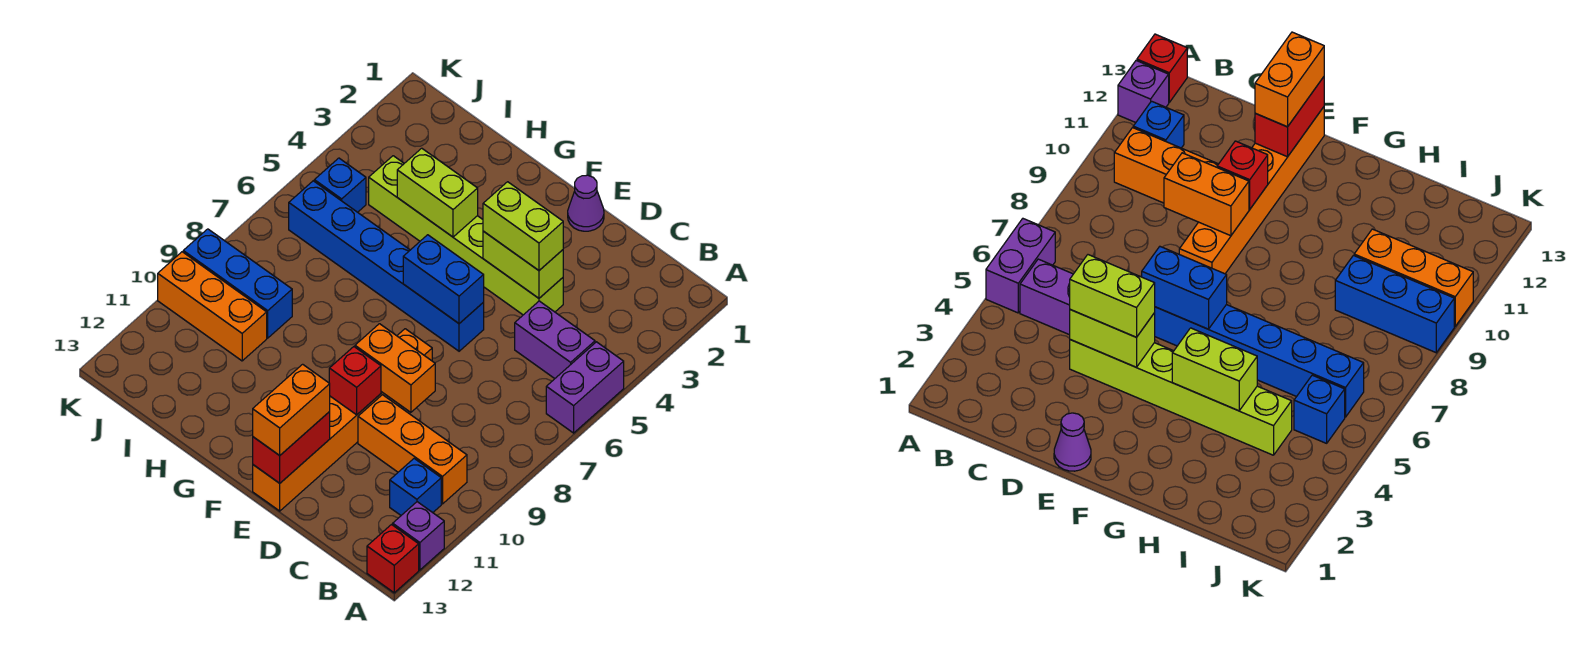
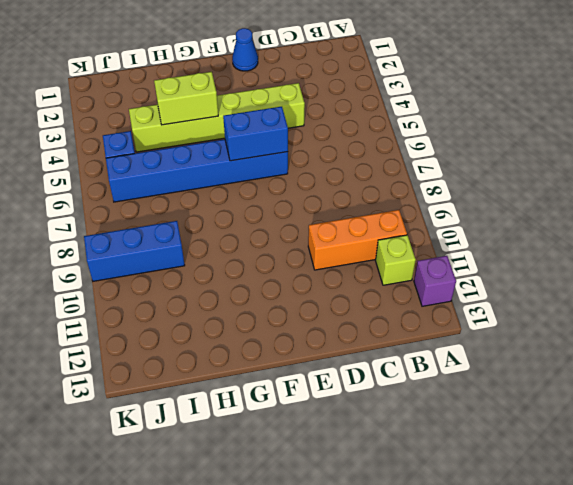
lime 1x1 brick [376,235,416,285] -> blue 1x1 brick [390,459,441,515]
blue 1x1 cone [232,28,258,71] -> purple 1x1 cone [568,175,604,231]
none -> purple 1x2 brick [546,342,624,433]
none -> red 1x1 brick [367,525,419,593]
none -> purple 1x2 brick [515,301,595,379]

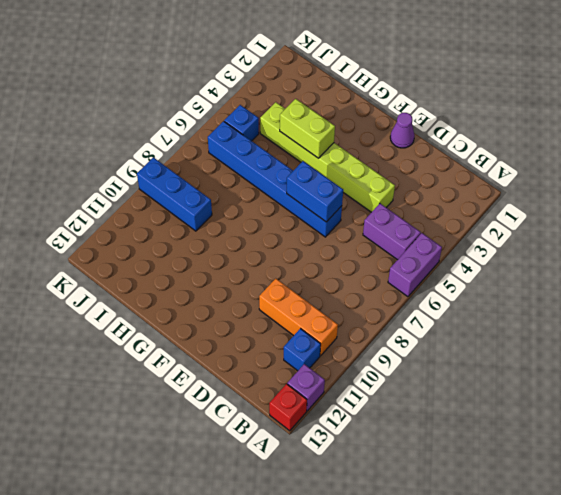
none -> orange 1x6 brick [253,329,432,511]
none -> orange 1x3 brick [158,252,267,361]
none -> lime 1x2 brick [483,231,563,298]

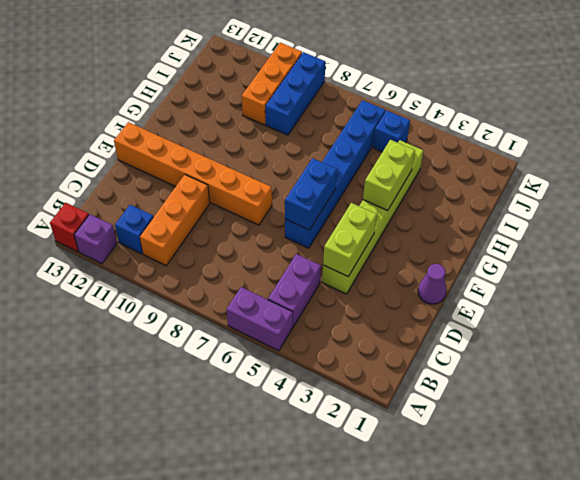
none -> orange 1x2 brick [355,324,435,412]
none -> red 1x1 brick [329,347,381,415]
none -> red 1x2 brick [253,412,330,483]

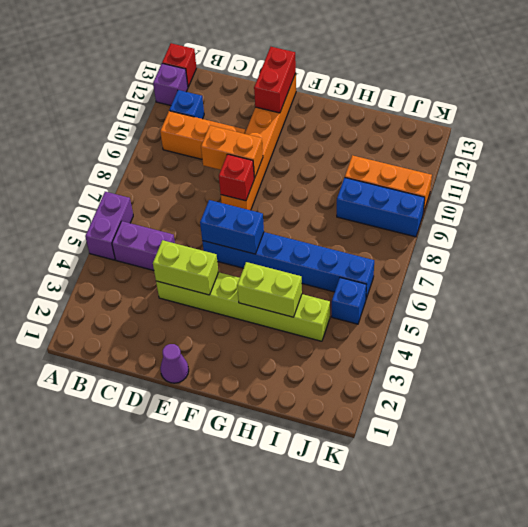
red 1x1 brick [219,154,255,201] -> red 1x1 brick moved to [329,347,381,415]
none -> lime 1x2 brick [483,182,563,270]
none -> orange 1x2 brick [253,364,330,455]

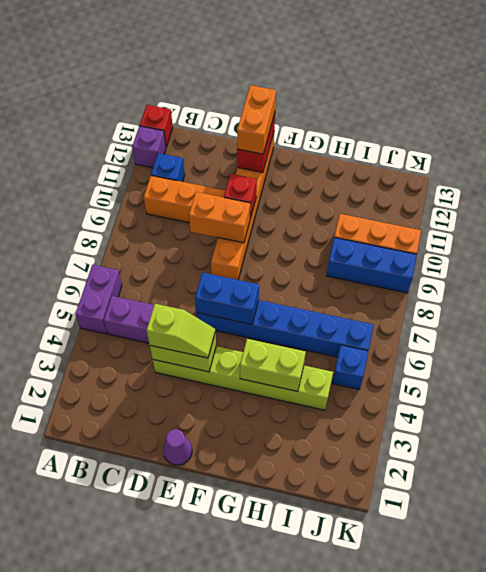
lime 1x2 slope [147,304,215,358] -> lime 1x2 brick [483,182,563,270]

